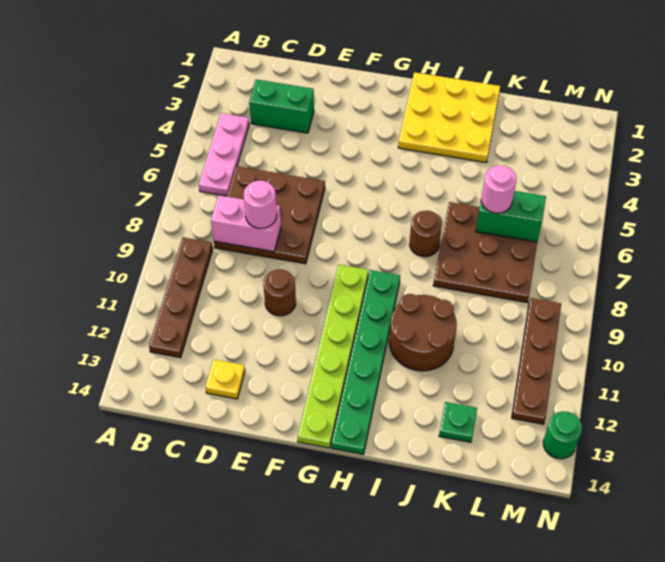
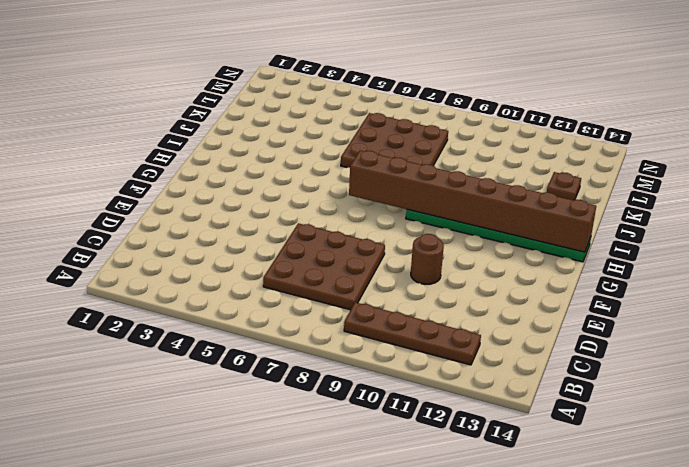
brown 1x8 brick [349,151,596,252] -> none
brown 1x1 plate [547,172,581,200] -> green 1x1 plate [439,402,477,442]
none -> pink 1x3 plate [199,113,249,196]
none -> green 1x2 brick [249,79,314,133]
none -> yellow 1x1 plate [205,359,245,399]

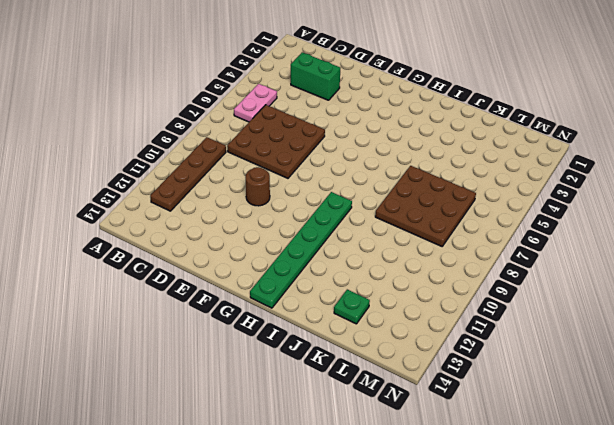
pink 1x2 plate [234,84,277,122] -> pink 1x3 plate [199,113,249,196]
none -> yellow 1x1 plate [205,359,245,399]
none -> lime 1x6 plate [298,265,368,448]
none -> yellow 3x3 plate [398,72,500,163]

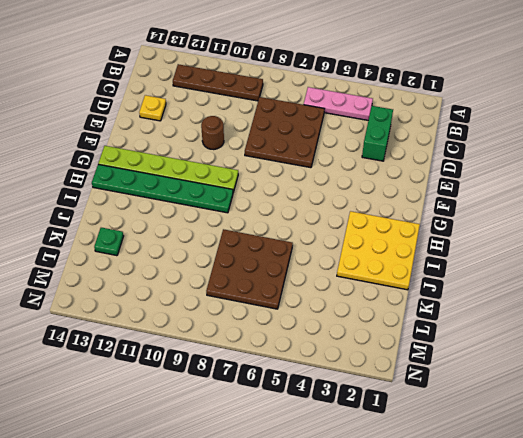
none -> brown 1x1 round brick [410,211,442,257]
none -> brown 2x2 round brick [389,294,457,371]
none -> brown 1x4 plate [512,298,561,424]

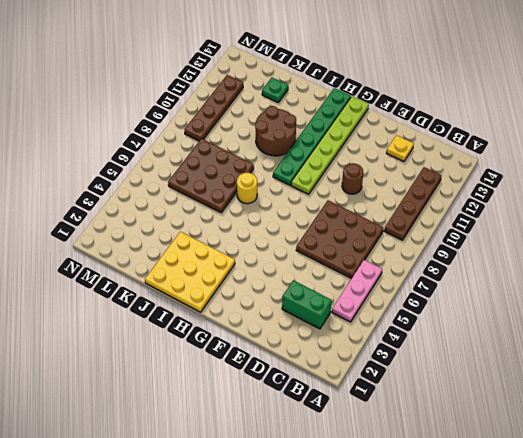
yellow 1x1 round brick [237,173,257,204] -> brown 1x1 round brick [410,211,442,257]
none -> green 1x1 round brick [543,411,582,459]
none -> pink 1x2 brick [211,195,281,252]
none -> green 1x2 brick [476,191,546,242]

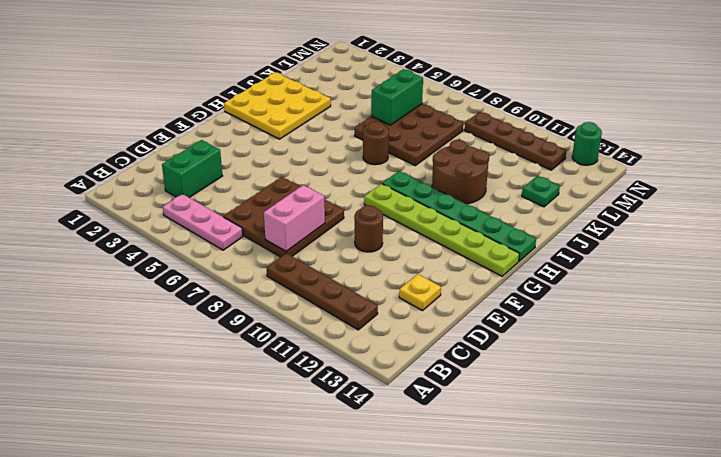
none -> pink 1x1 round brick [244,181,277,228]
none -> pink 1x1 round brick [481,166,516,213]

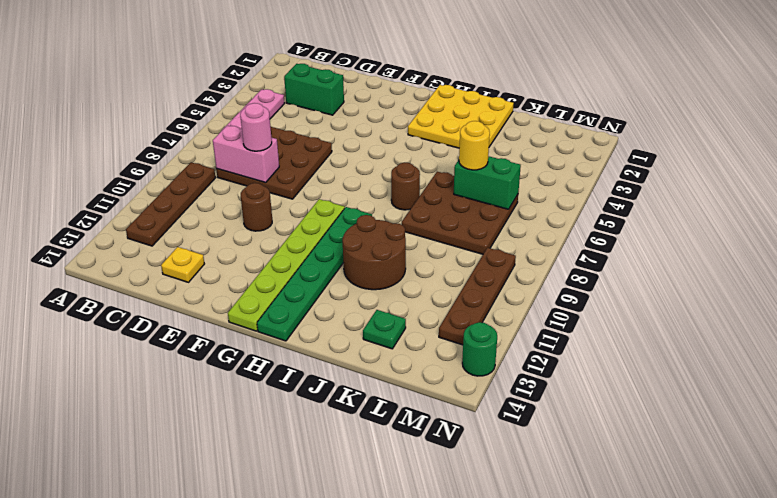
yellow 1x1 round brick [459,121,490,170] -> pink 1x1 round brick [481,166,516,213]

